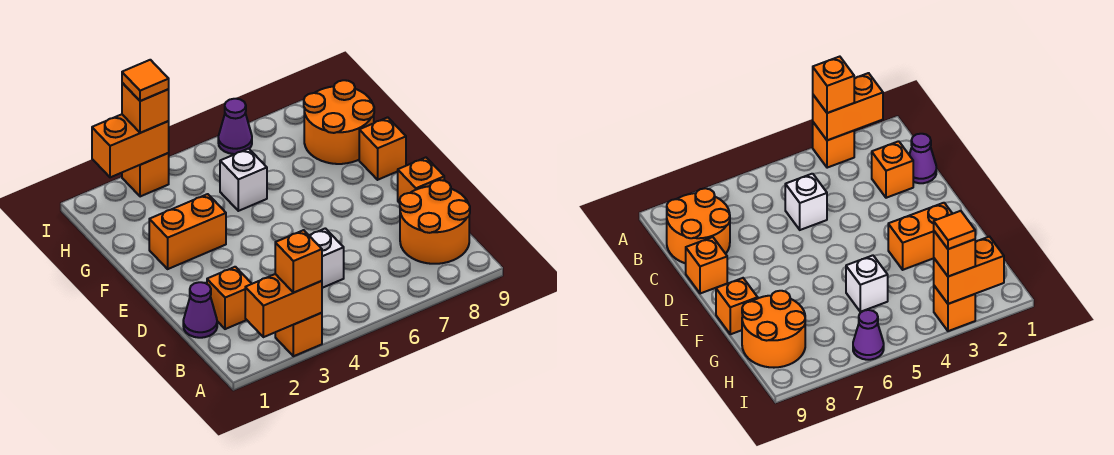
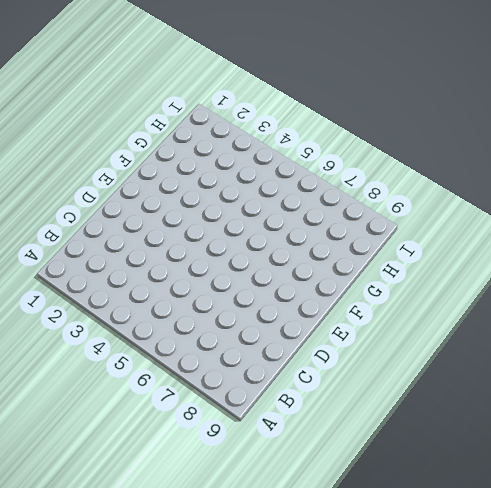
none -> orange 1x1 brick [275,313,322,356]
none -> orange 2x2 round brick [400,180,470,264]
none -> purple 1x1 cone [183,282,217,338]

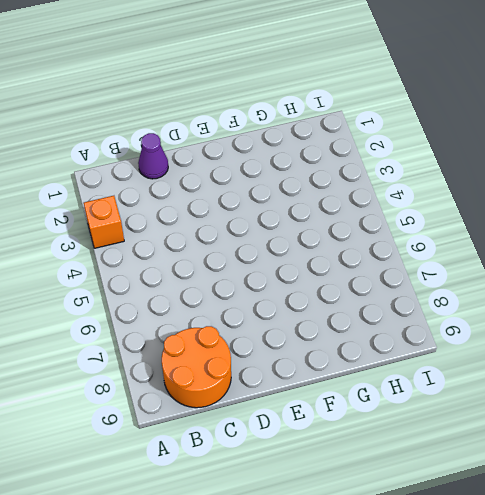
none -> orange 1x1 brick [207,267,252,329]
none -> white 1x1 brick [309,228,344,288]
none -> orange 1x1 brick [398,158,444,203]

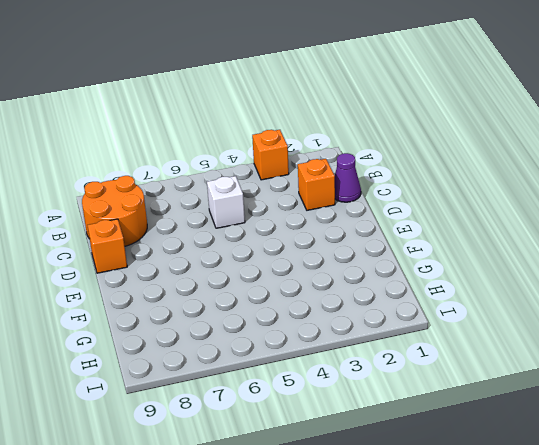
none -> orange 1x2 brick [149,194,226,269]
none -> orange 1x1 brick [359,117,406,180]
none -> white 1x1 brick [220,149,267,211]

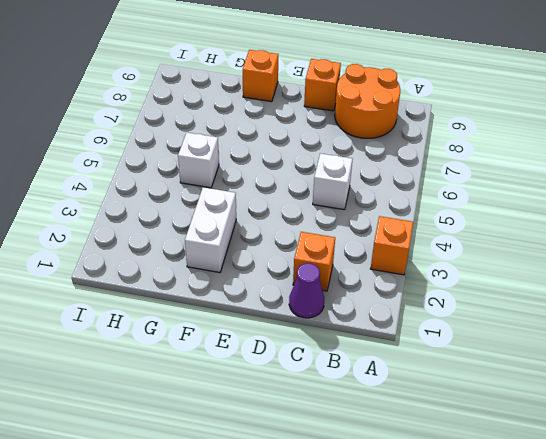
white 1x2 brick [185,187,236,273] -> orange 1x2 brick [149,194,226,269]
none -> orange 2x2 round brick [304,80,374,164]
none -> orange 1x1 brick [122,153,169,197]
none -> purple 1x1 cone [218,99,252,154]

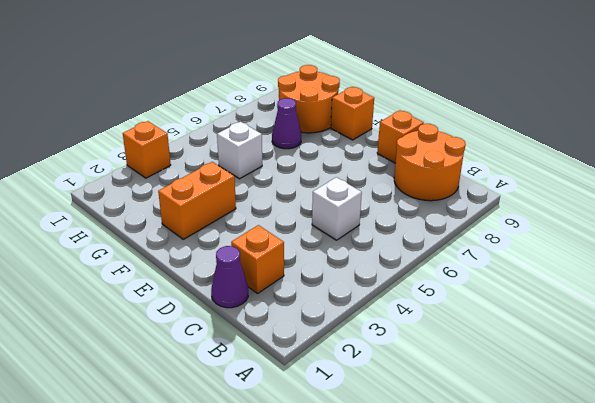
purple 1x1 cone [272,98,301,149] -> purple 1x1 cone moved to [218,99,252,154]
none -> orange 1x1 brick [275,313,322,356]
none -> orange 1x2 brick [245,274,322,337]
none -> orange 1x2 brick [92,114,169,177]

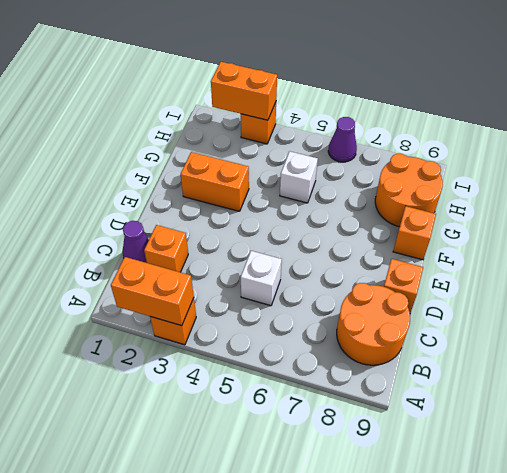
none -> orange 1x1 brick [275,230,322,293]
none -> orange 1x1 brick [122,83,169,133]
none -> orange 1x1 tile [122,60,169,101]

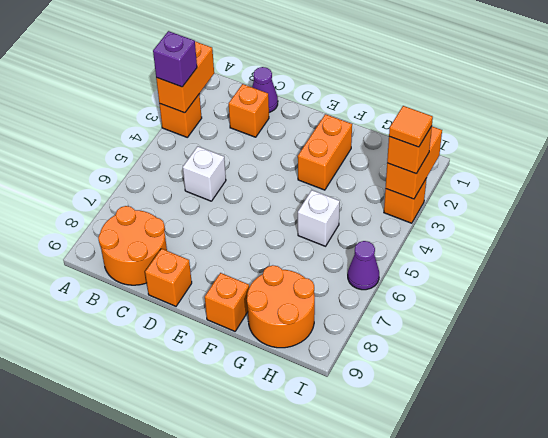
purple 1x1 brick [153,31,197,87] -> orange 1x1 brick [275,230,322,293]

